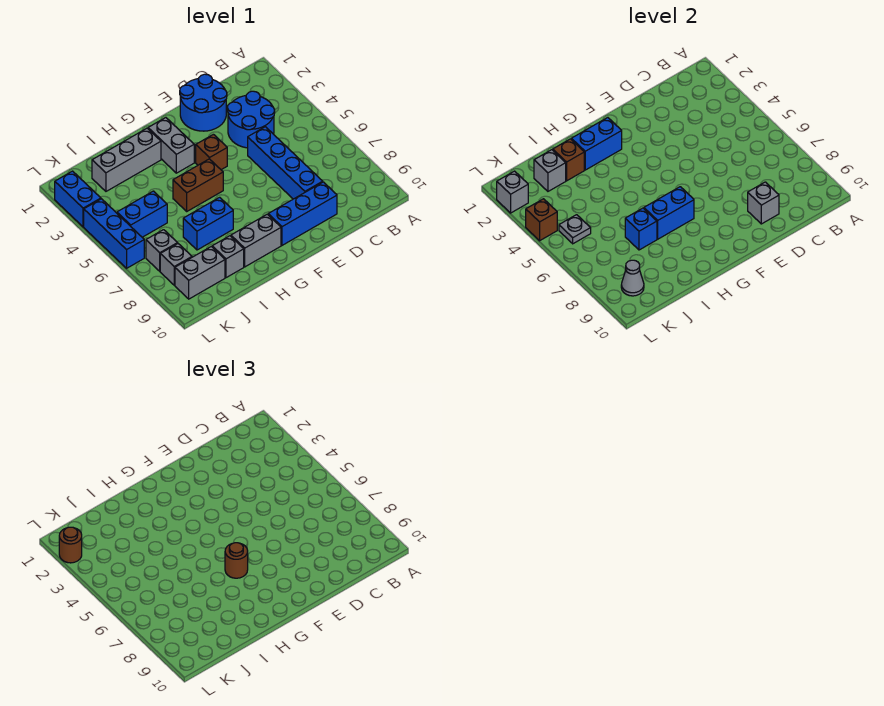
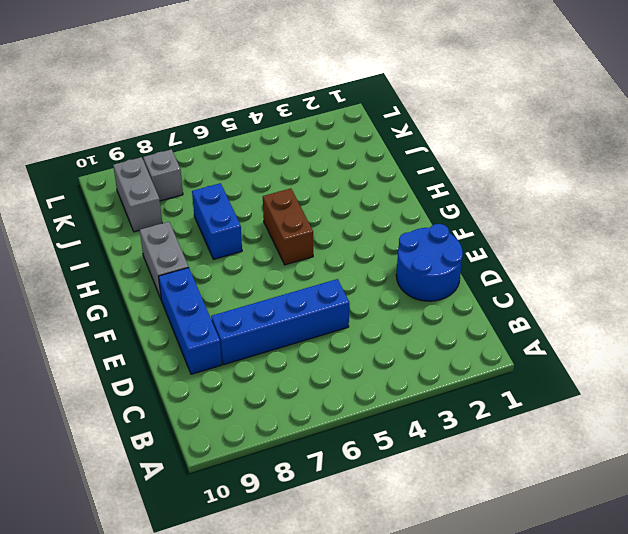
none -> blue 2x2 round brick [227,91,275,148]
none -> brown 1x1 brick [196,134,227,170]
none -> grey 1x2 brick [148,118,194,173]

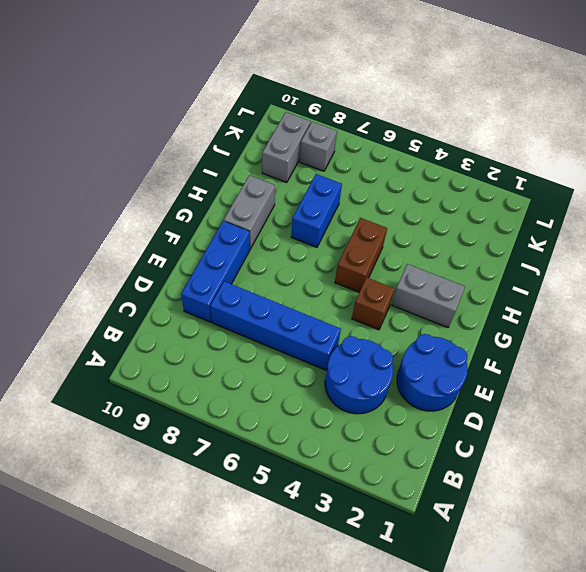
none -> grey 1x3 brick [92,128,161,191]
none -> grey 1x1 brick [212,236,244,278]
none -> blue 1x2 brick [117,191,167,237]

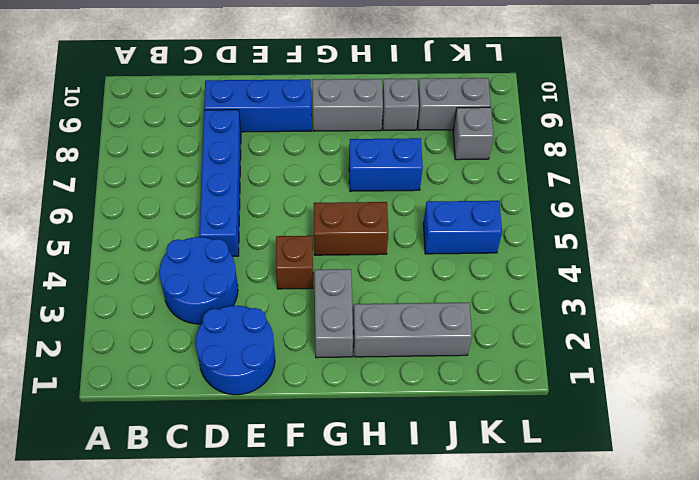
none -> grey 1x1 brick [146,230,178,271]
none -> blue 1x2 brick [55,171,101,227]
none -> blue 1x3 brick [84,199,144,268]

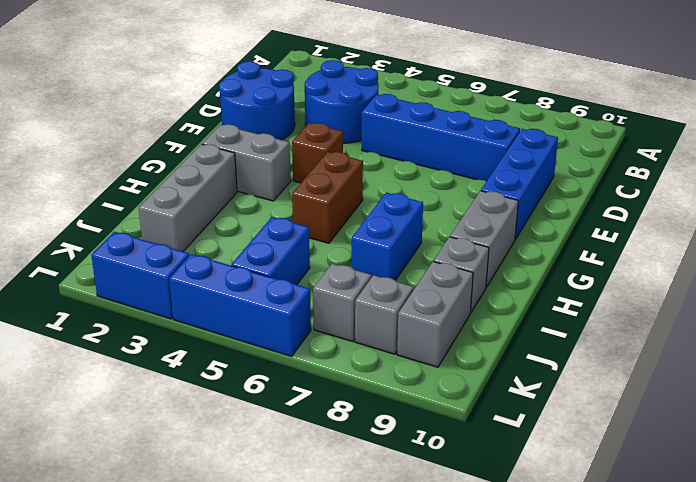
none -> grey 1x1 brick [748,182,779,224]
none -> blue 1x2 brick [571,118,622,170]
none -> blue 1x2 brick [644,187,694,239]

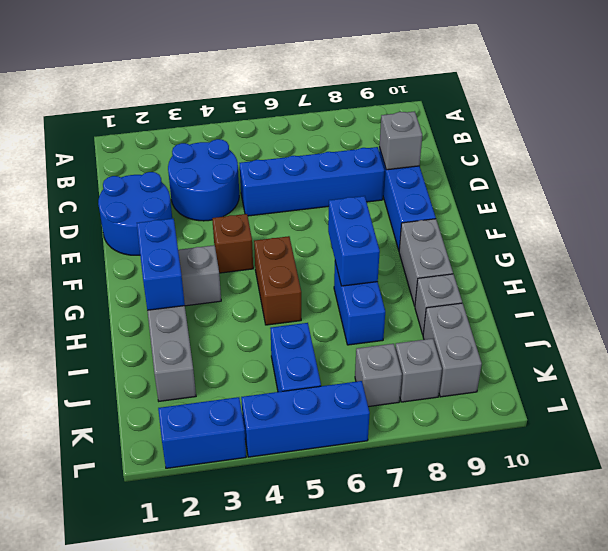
none -> brown 1x1 brick [553,139,584,181]
none -> blue 1x1 brick [625,208,657,250]
none -> grey 1x1 brick [534,150,566,191]

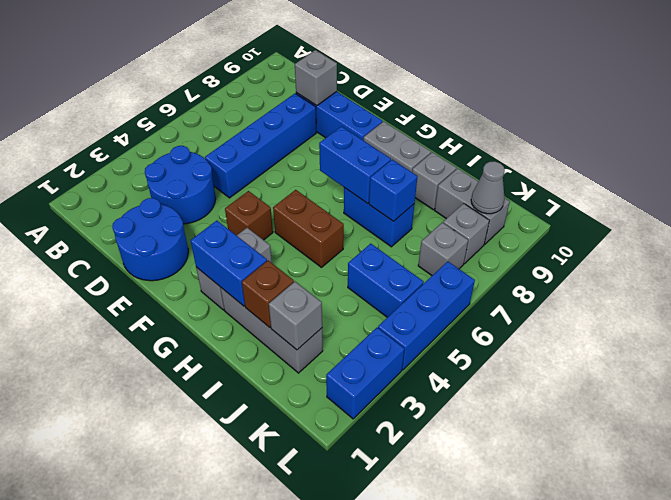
none -> grey 1x1 plate [559,215,591,244]
none -> grey 1x1 brick [497,171,528,213]
none -> brown 1x1 brick [526,199,557,241]

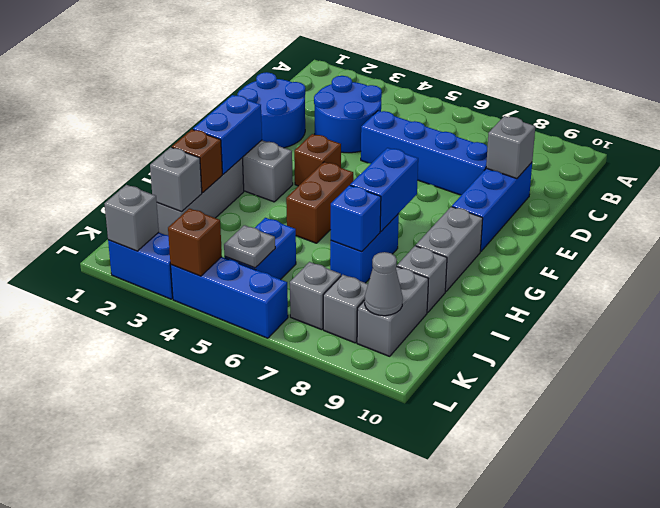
none -> brown 1x1 round brick [225,543,248,578]
none -> brown 1x1 round brick [59,527,82,563]

